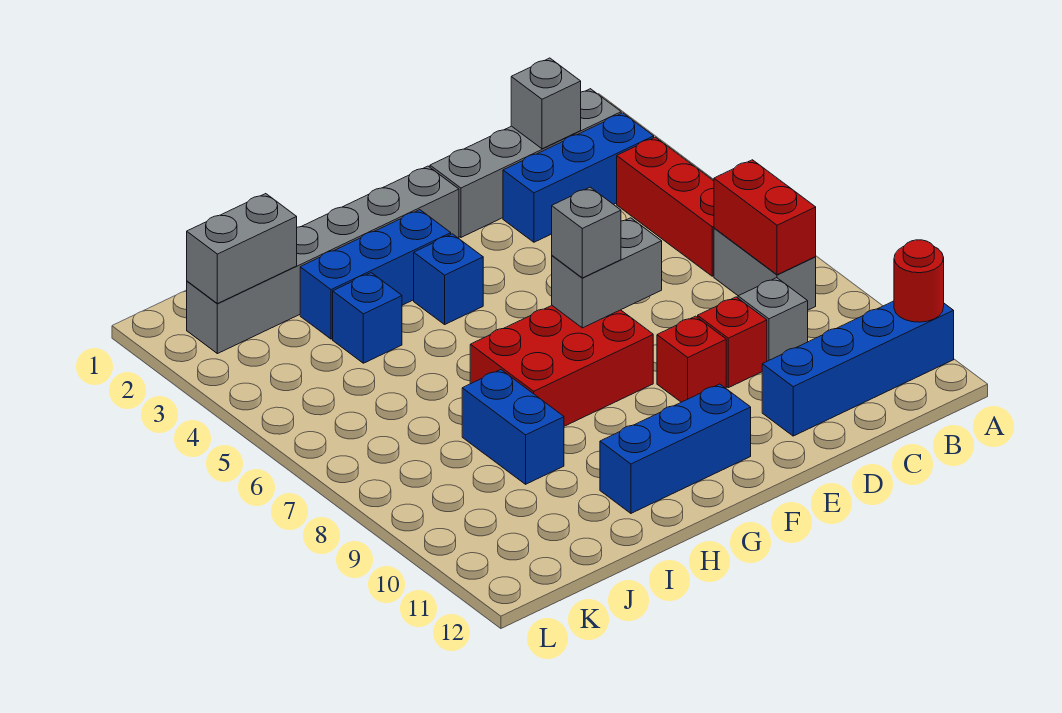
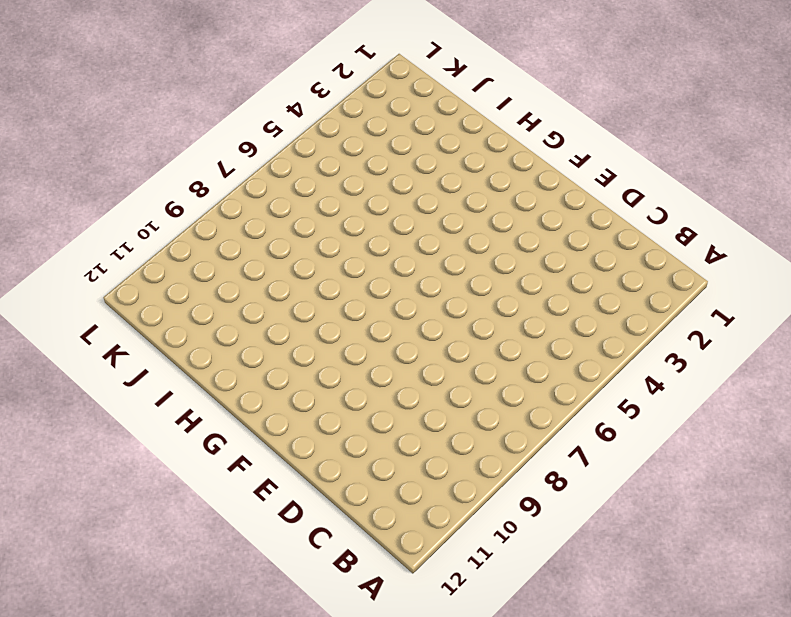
none -> blue 1x4 brick [762,301,954,436]
none -> grey 1x4 brick [430,89,621,237]
none -> blue 1x3 brick [503,113,654,242]

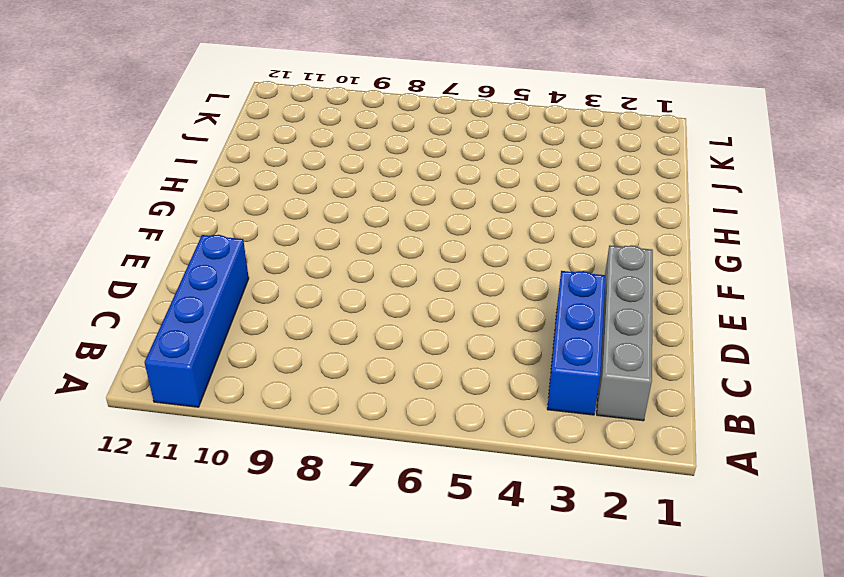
none -> red 1x3 brick [617,137,714,276]
none -> grey 1x2 brick [714,228,816,310]
none -> grey 1x1 brick [738,278,808,361]

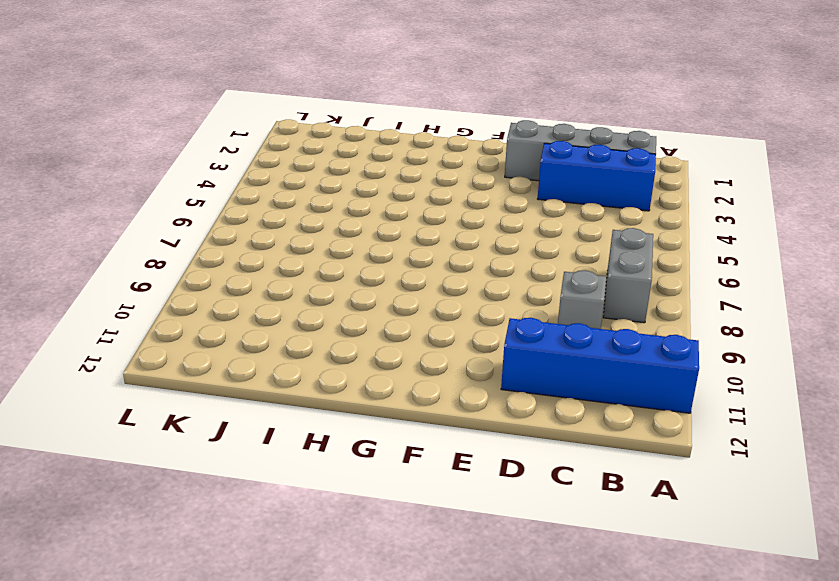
none -> red 1x3 brick [617,137,714,276]
none -> red 1x1 brick [698,297,767,388]
none -> red 1x1 brick [657,316,726,402]

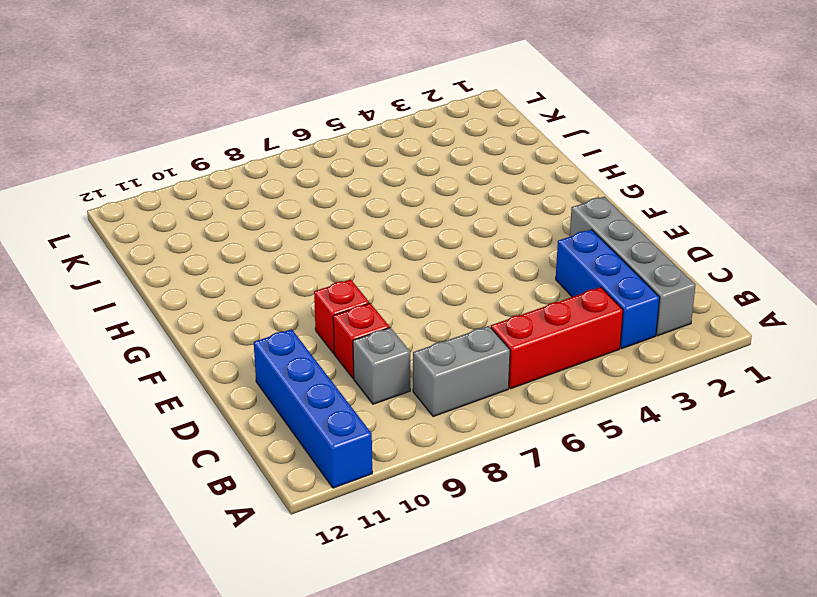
none -> grey 1x6 brick [187,166,459,354]
none -> red 2x3 brick [470,306,653,426]
none -> blue 1x3 brick [600,384,751,513]

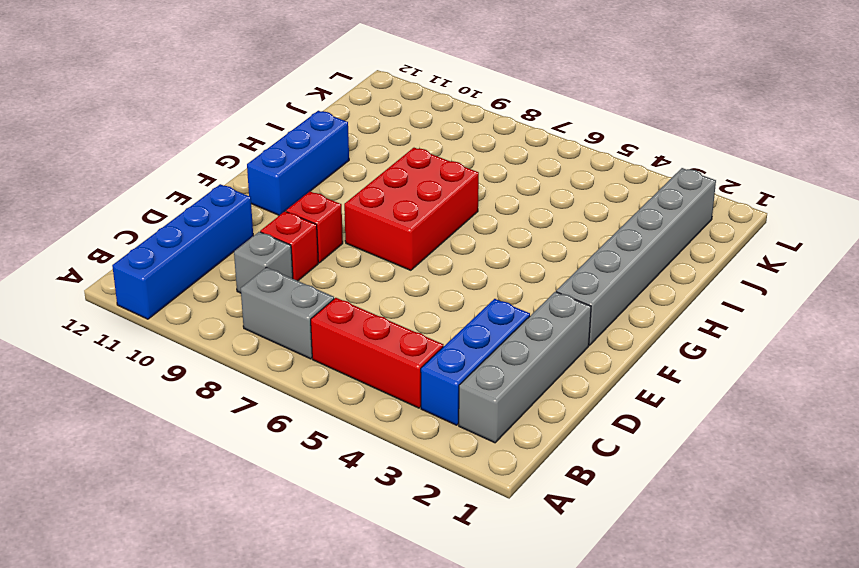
none -> blue 1x3 brick [300,210,451,339]
none -> blue 1x1 brick [414,234,483,324]
none -> blue 1x1 brick [333,273,402,363]

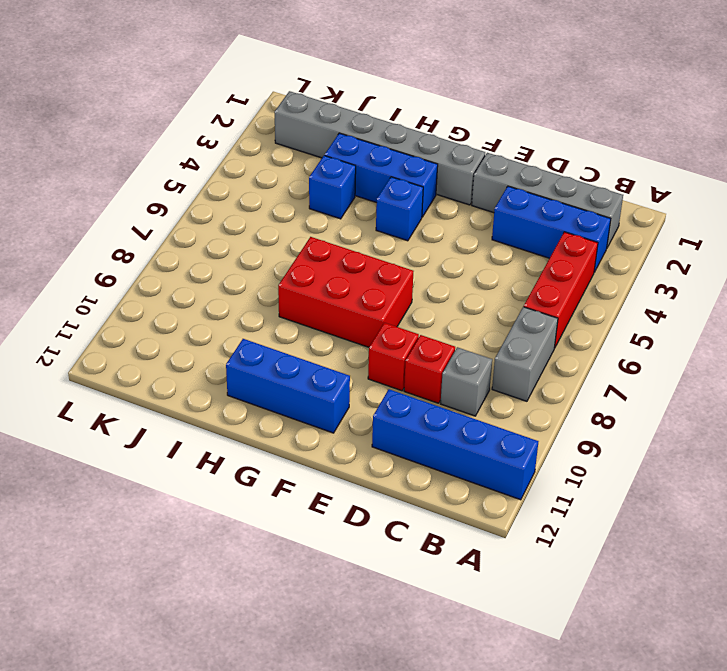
none -> blue 1x2 brick [462,370,564,484]
none -> red 1x1 round brick [894,240,944,322]
none -> red 1x2 brick [714,160,816,275]

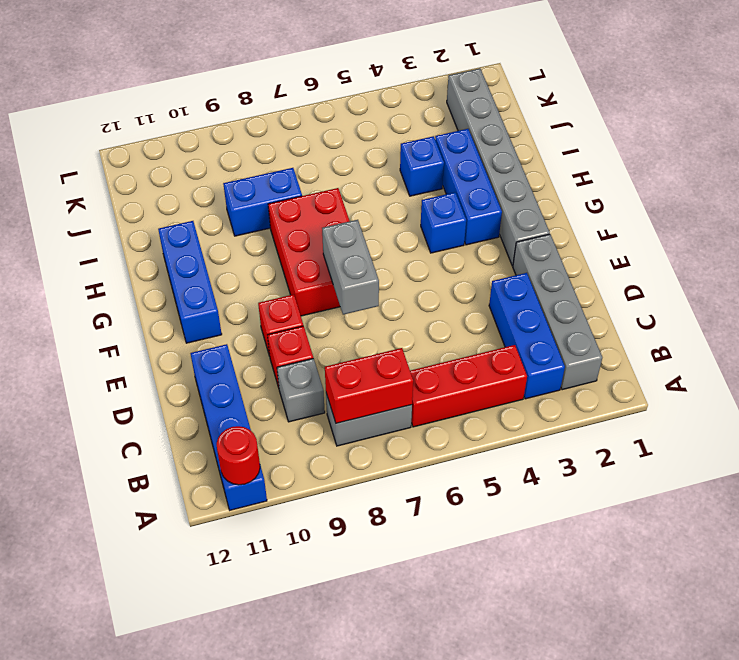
none -> grey 1x1 brick [511,58,581,149]
none -> grey 1x2 brick [187,194,297,304]
none -> grey 1x1 brick [552,187,621,278]

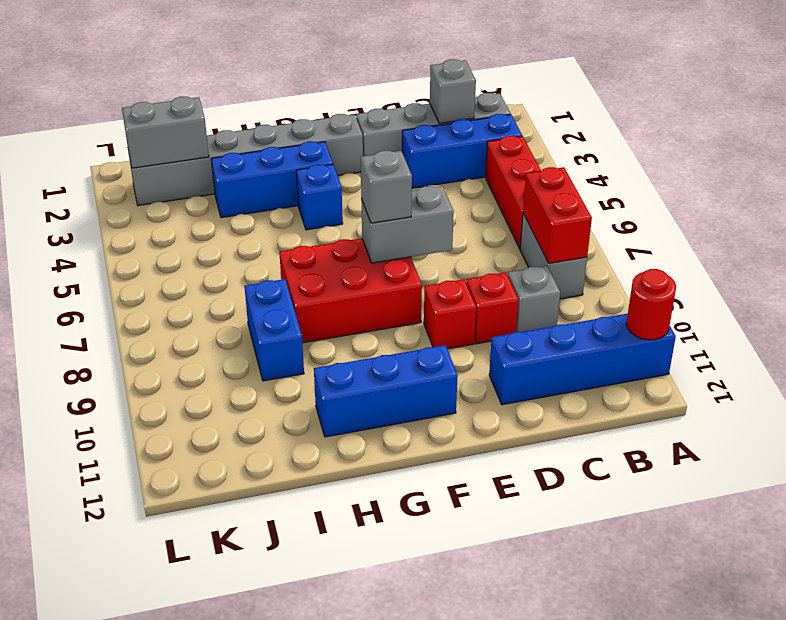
none -> blue 1x1 brick [333,273,402,363]

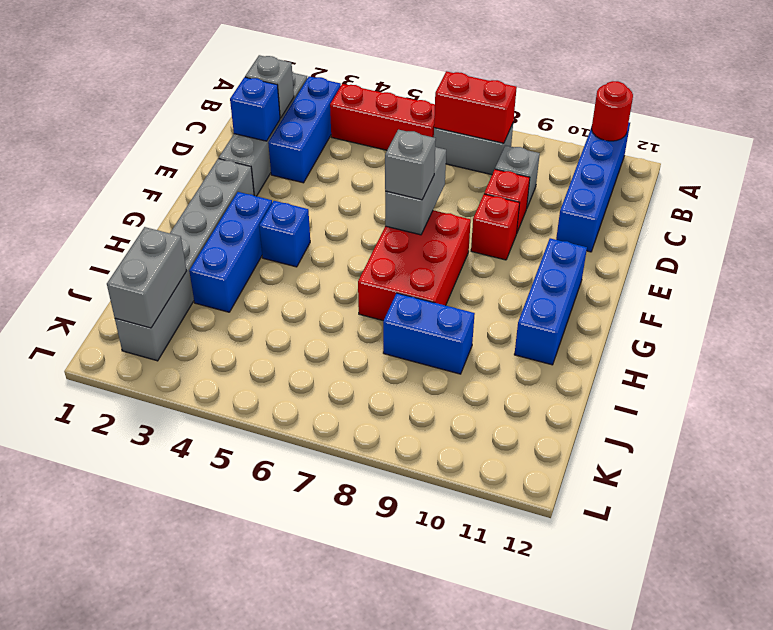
blue 1x1 brick [230,77,280,141] -> blue 1x1 brick moved to [333,273,402,363]

